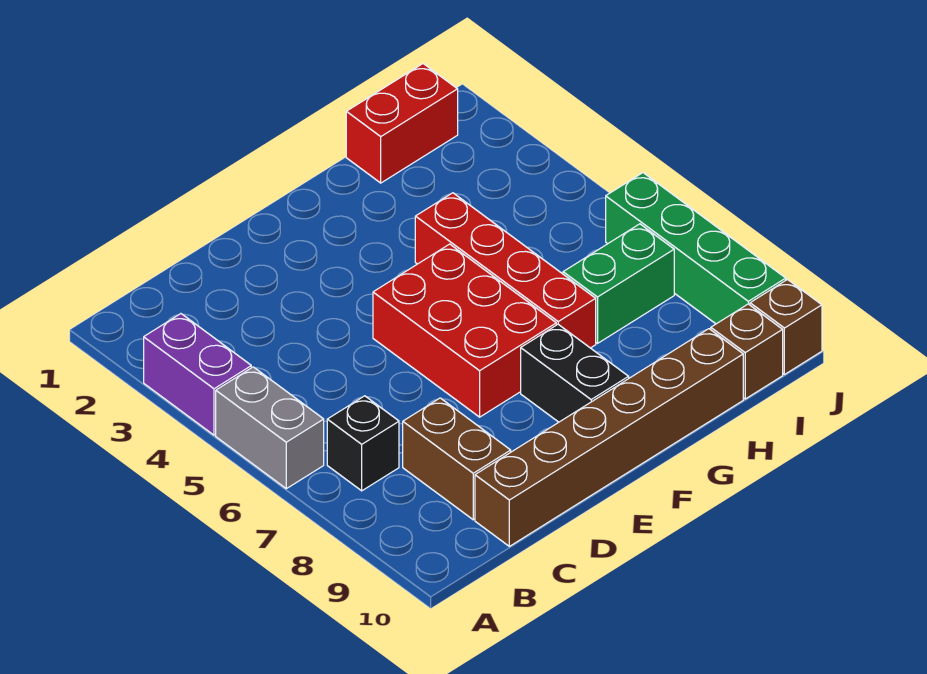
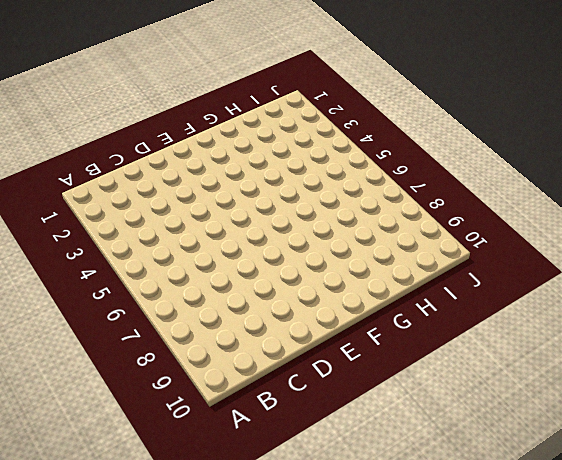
none -> purple 1x2 brick [144,314,251,435]
none -> grey 1x2 brick [216,367,324,489]
none -> black 1x1 brick [327,396,399,491]

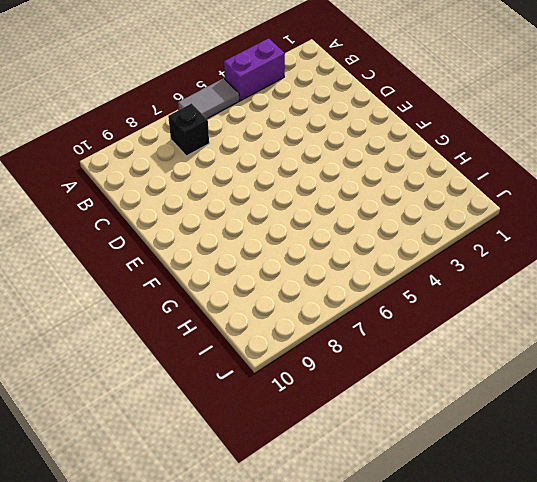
grey 1x2 tile [178,78,239,119] -> grey 1x2 brick [216,367,324,489]
none -> brown 1x2 brick [403,398,511,520]
none -> brown 1x6 brick [475,329,743,546]
none -> red 2x3 brick [373,244,556,417]

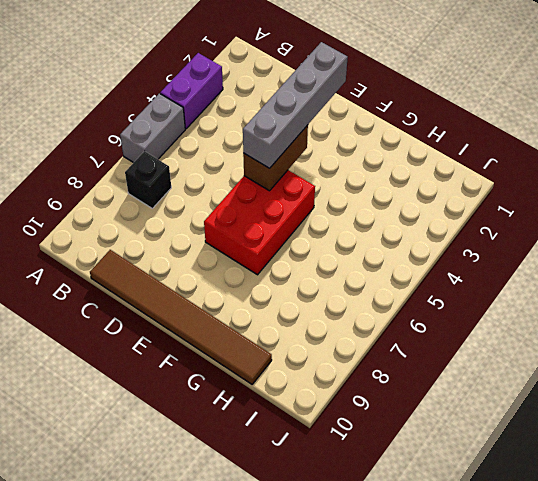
brown 1x6 tile [90,250,272,384] -> brown 1x6 brick [475,329,743,546]
grey 1x4 brick [243,42,348,168] -> none
brown 1x2 brick [243,125,308,191] -> brown 1x2 brick moved to [403,398,511,520]
none -> black 1x2 brick [521,324,629,422]
none -> red 1x4 brick [415,193,596,348]
none -> red 1x2 brick [346,64,458,183]

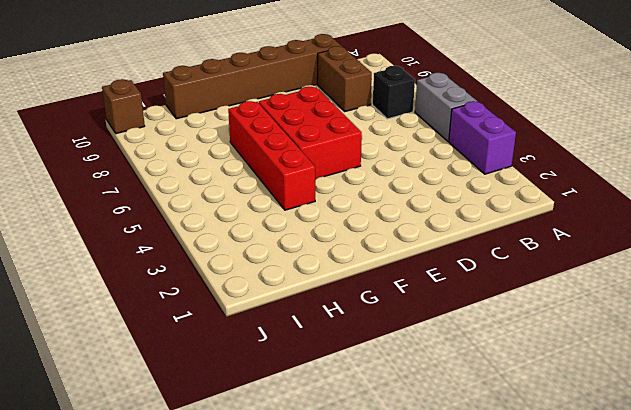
none -> black 1x2 brick [521,324,629,422]
none -> red 1x2 brick [346,64,458,183]
none -> green 1x2 brick [563,224,674,343]

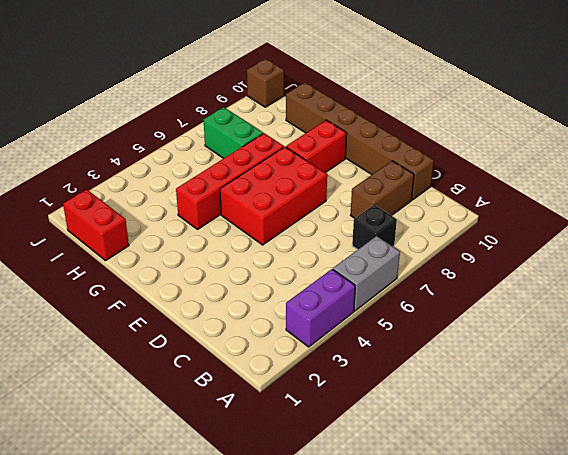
red 1x2 brick [286,120,347,173] -> black 1x2 brick [521,324,629,422]
none -> brown 1x1 brick [711,304,783,399]
none -> green 1x4 brick [606,173,786,324]

